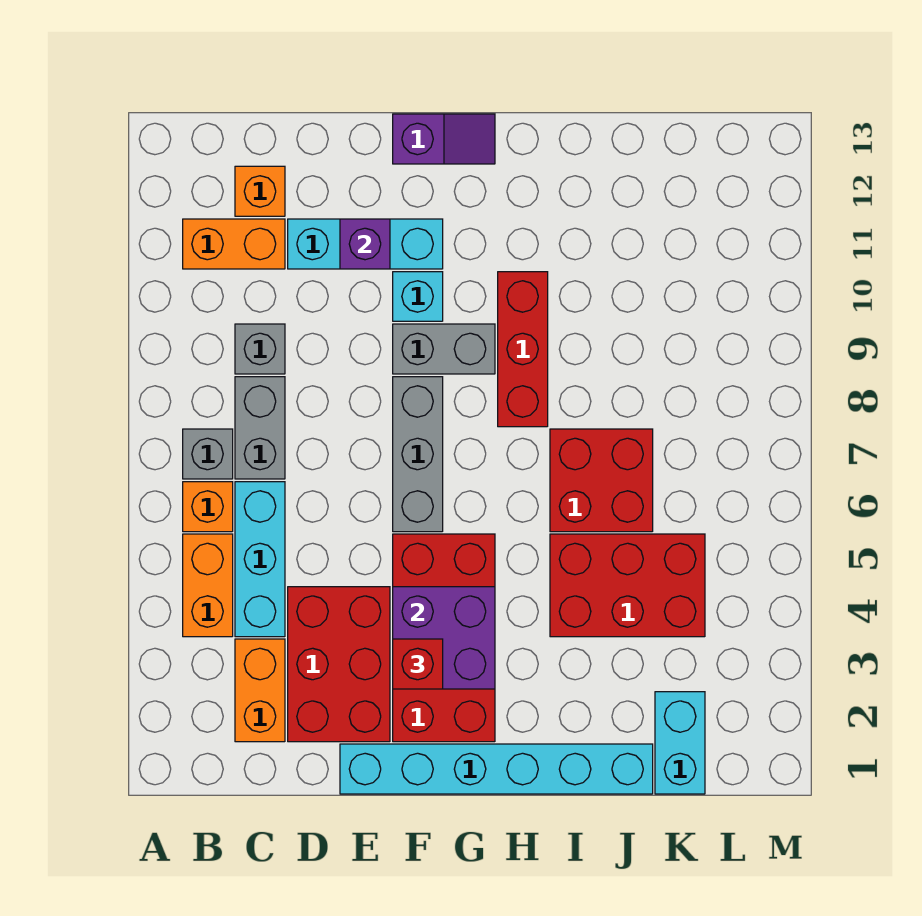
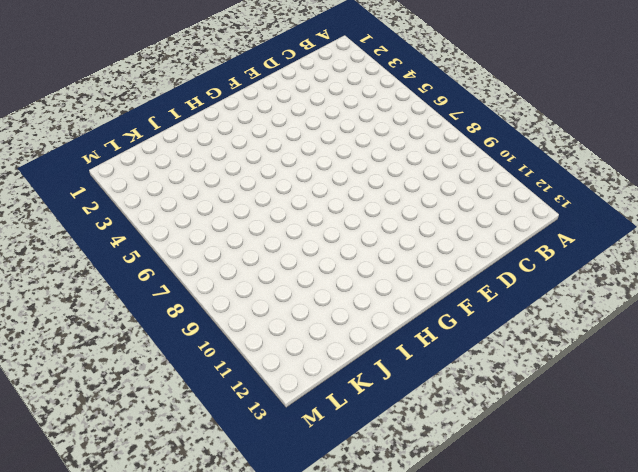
none -> orange 1x2 brick [183,534,233,637]
none -> orange 1x1 brick [183,482,233,532]
none -> grey 1x1 brick [183,429,233,479]

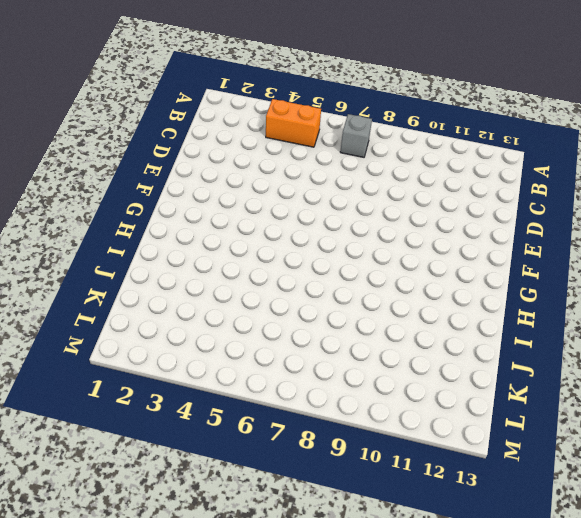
none -> orange 1x1 brick [183,482,233,532]
none -> orange 1x2 brick [183,219,285,269]
none -> orange 1x2 brick [235,639,285,742]

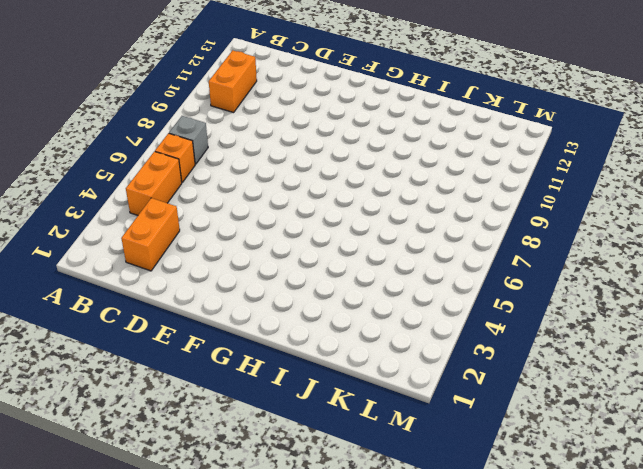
orange 1x2 brick [209,50,257,113] -> orange 1x2 brick turned to [183,219,285,269]
none -> cyan 1x3 brick [235,482,285,637]
none -> grey 1x2 brick [235,377,285,479]
none -> grey 1x1 brick [235,324,285,374]

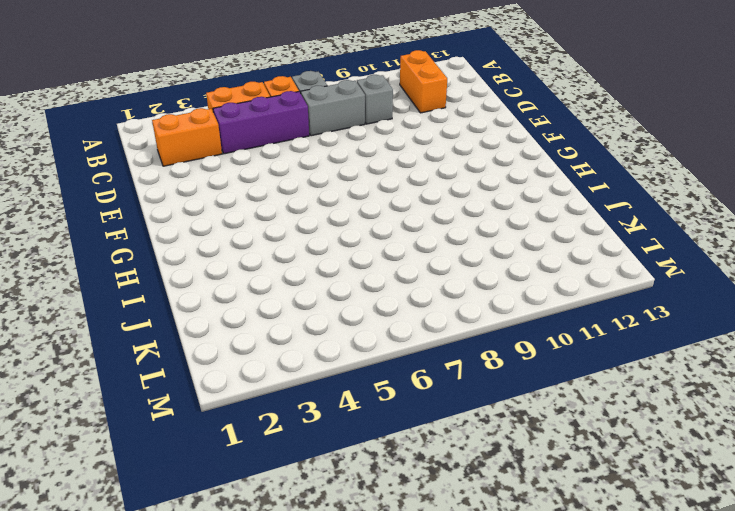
purple 1x3 brick [213,91,309,154] -> cyan 1x3 brick [235,482,285,637]
none -> orange 1x1 brick [235,166,285,216]
none -> red 2x3 brick [288,587,390,742]
none -> cyan 1x3 brick [288,219,443,269]

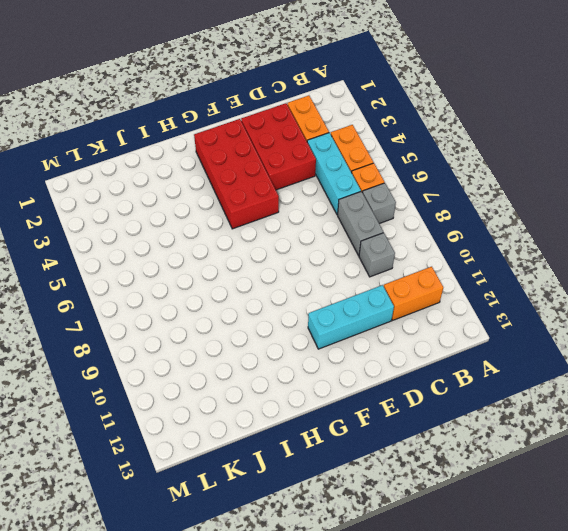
none -> orange 1x1 brick [235,166,285,216]
none -> cyan 1x6 brick [340,744,653,794]
none -> grey 1x3 brick [393,377,443,532]

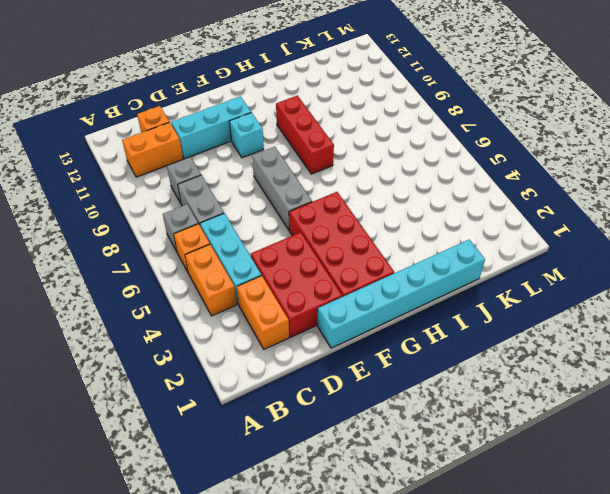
none -> grey 1x2 brick [393,324,495,374]
none -> purple 1x2 slope [393,114,495,164]
none -> red 2x3 brick [550,534,705,637]

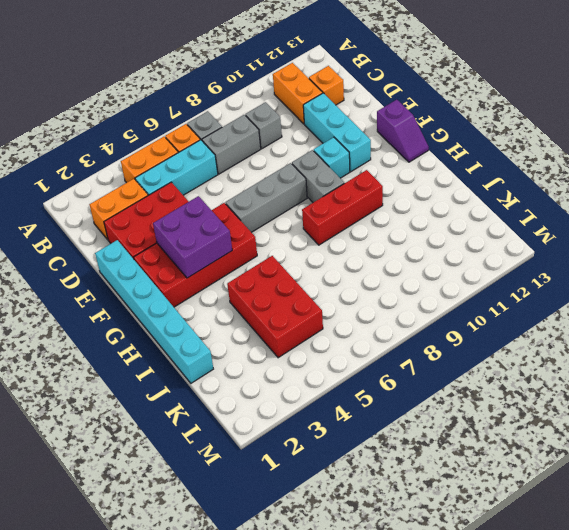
none -> red 2x2 brick [550,429,653,532]
none -> cyan 1x2 brick [655,692,705,794]
none -> purple 1x1 brick [340,219,390,269]

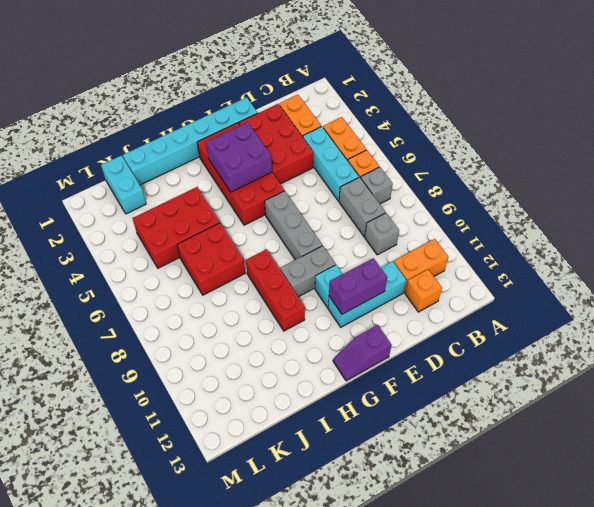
purple 1x2 brick [329,258,387,314] -> purple 1x1 brick [340,219,390,269]
none -> red 1x1 brick [393,639,443,689]

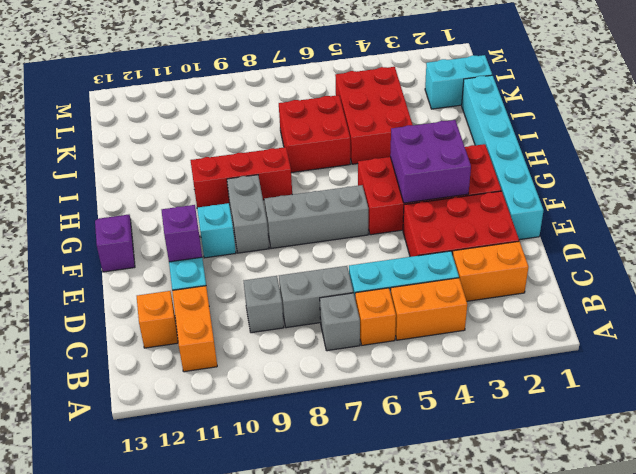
none -> red 1x1 brick [393,639,443,689]

